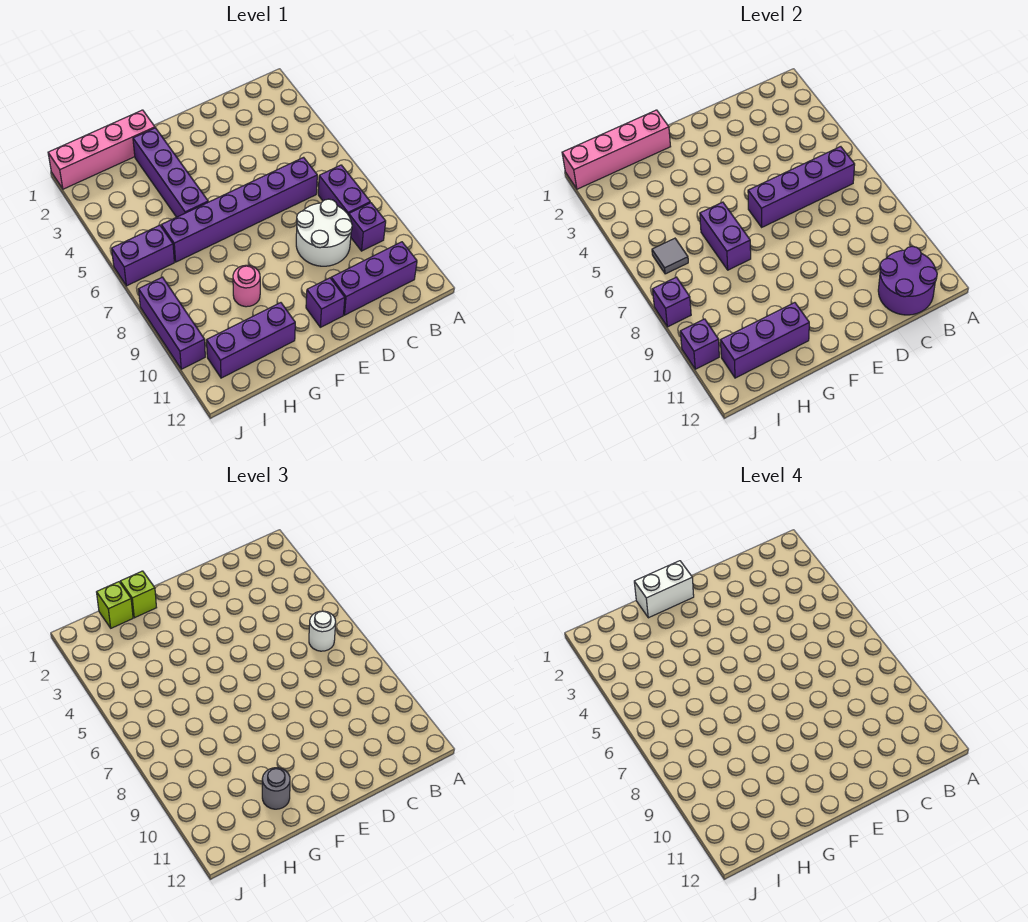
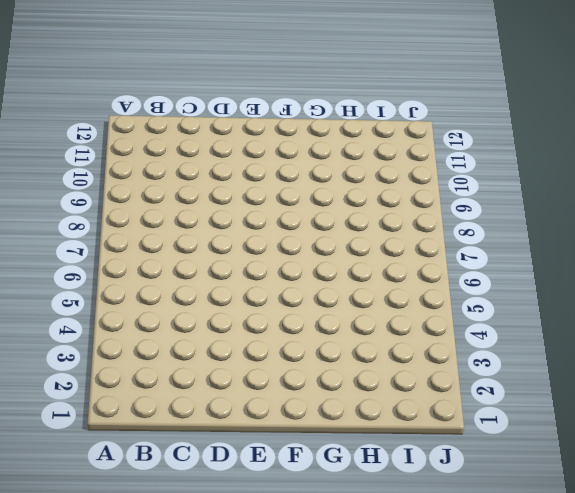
none -> purple 1x2 brick [318,165,370,215]
none -> purple 1x1 brick [349,203,386,251]
none -> purple 1x3 brick [331,242,417,315]

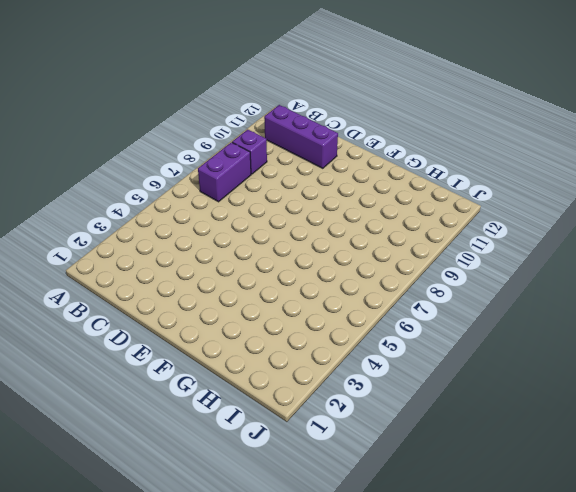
none -> purple 1x6 brick [161,157,317,262]
none -> white 2x2 round brick [296,199,352,266]
none -> purple 1x1 brick [306,278,345,327]

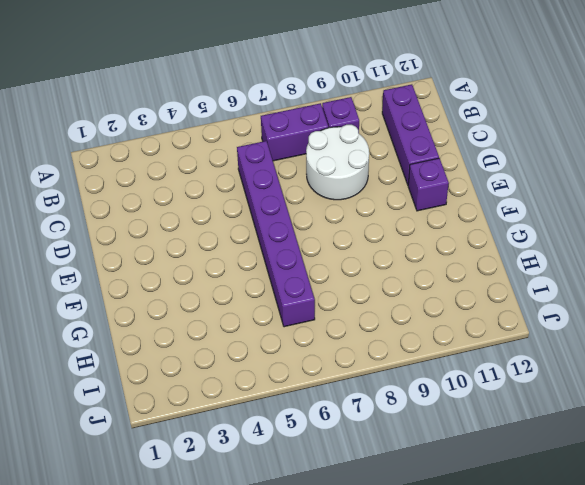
none -> pink 1x4 brick [48,110,155,189]
none -> purple 1x4 brick [133,128,208,217]
none -> pink 1x1 round brick [233,265,260,307]

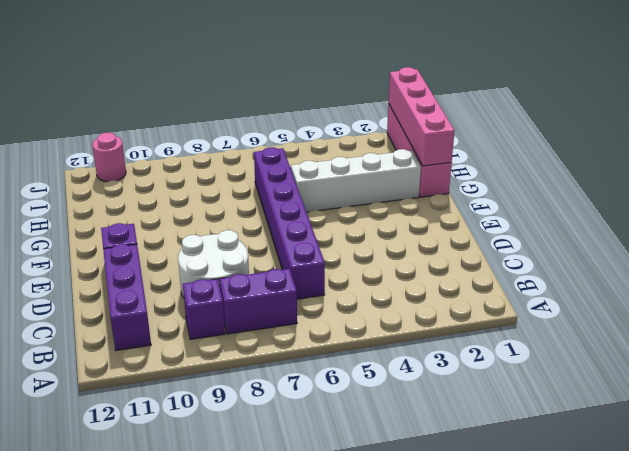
white 1x4 brick [291,149,421,212] -> purple 1x4 brick [133,128,208,217]
pink 1x1 round brick [92,133,126,182] -> pink 1x1 round brick moved to [233,265,260,307]
none -> purple 1x3 brick [206,303,295,378]
none -> purple 1x2 brick [112,225,174,286]
none -> purple 1x3 brick [139,277,205,369]

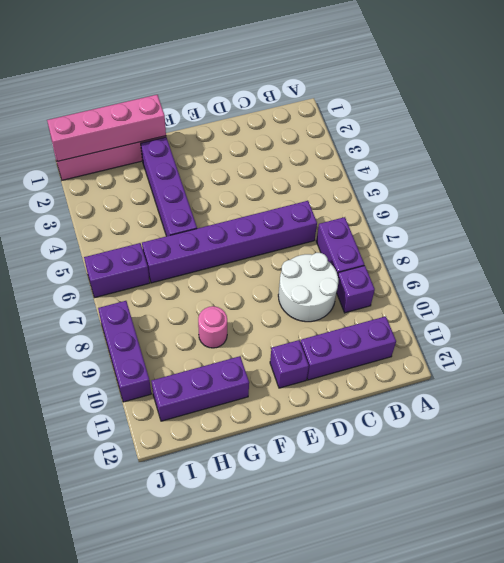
none -> purple 1x4 brick [748,147,855,227]
none -> purple 2x2 round brick [878,246,937,315]
none -> purple 1x2 brick [700,202,751,270]

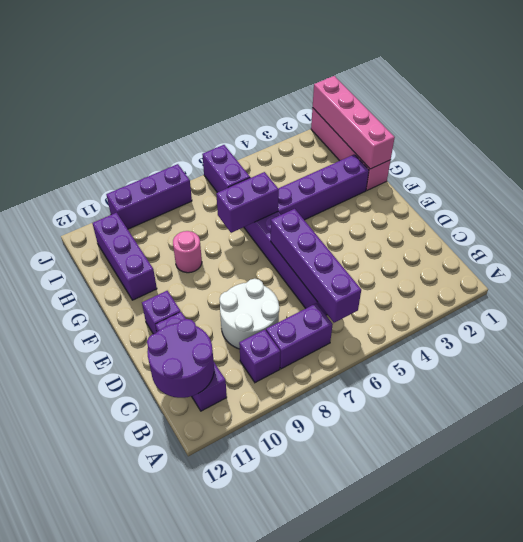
none -> purple 1x3 brick [720,303,809,378]
none -> grey 1x1 tile [652,238,688,274]
none -> purple 1x1 brick [653,277,691,327]

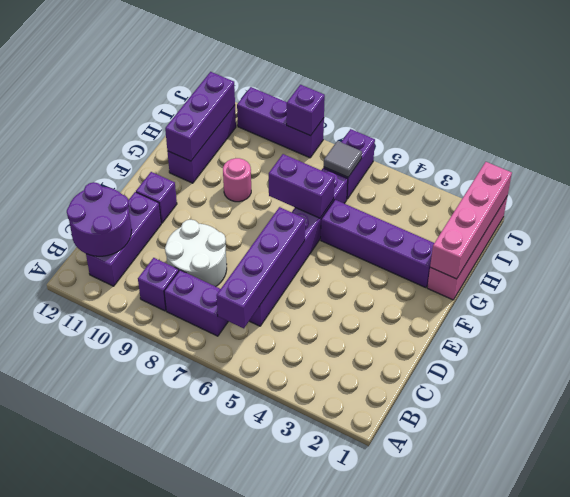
none -> purple 1x1 brick [680,319,719,369]
none -> white 1x1 round brick [309,611,336,651]
none -> lime 1x1 brick [120,571,157,618]

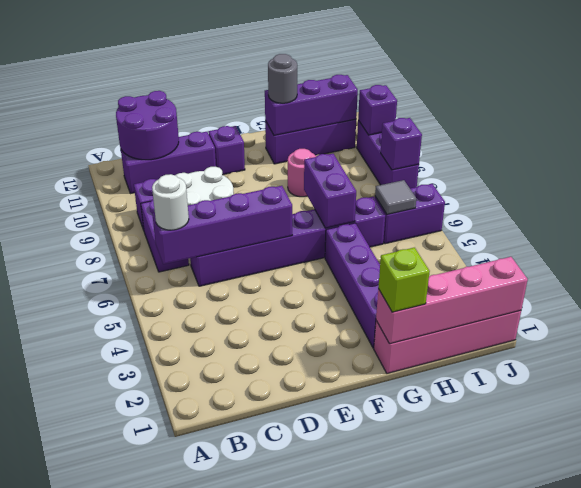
none -> lime 1x1 brick [97,582,133,628]
none -> white 1x2 brick [634,561,694,618]

